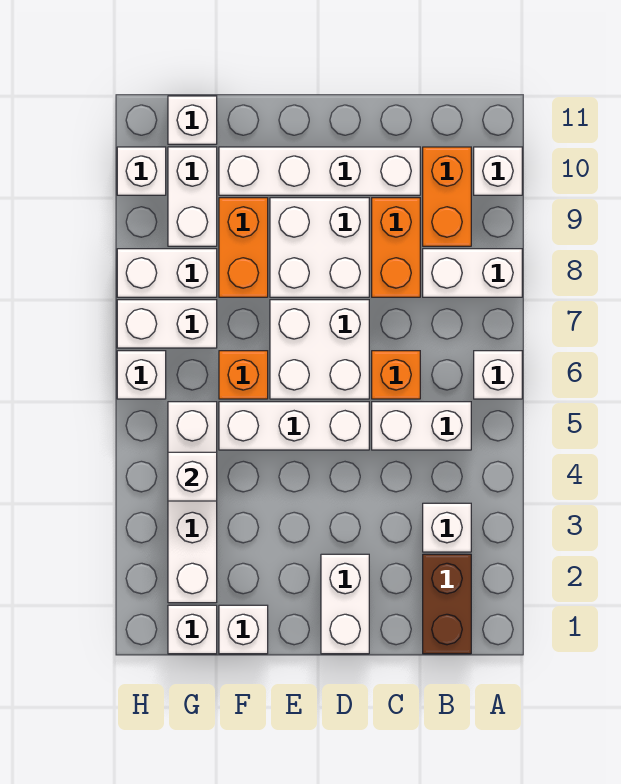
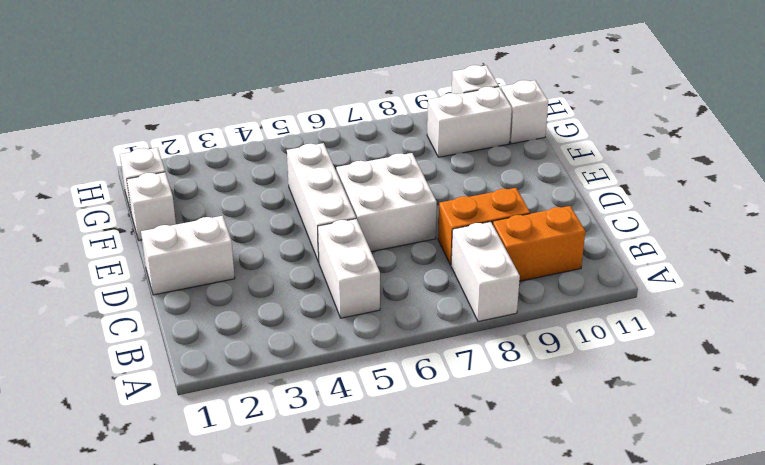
none -> white 1x1 brick [474,351,522,399]
none -> white 1x1 brick [474,147,522,195]
none -> brown 1x2 brick [423,554,471,654]

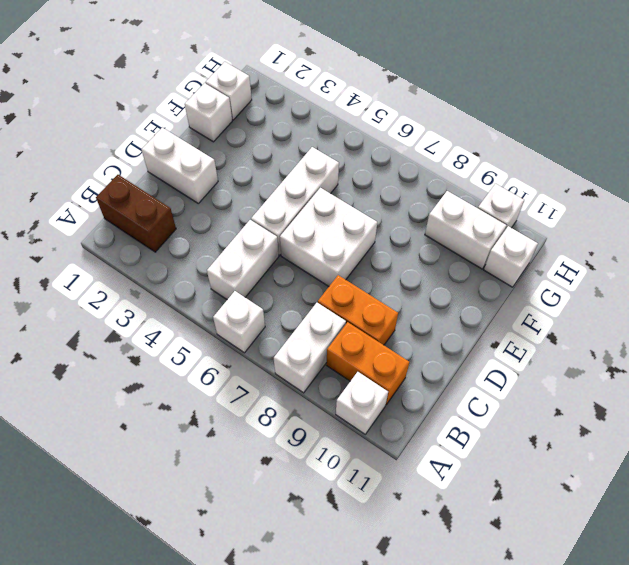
none -> white 1x1 brick [423,503,471,552]
none -> orange 1x1 brick [372,351,420,399]
none -> white 1x4 brick [219,147,420,195]

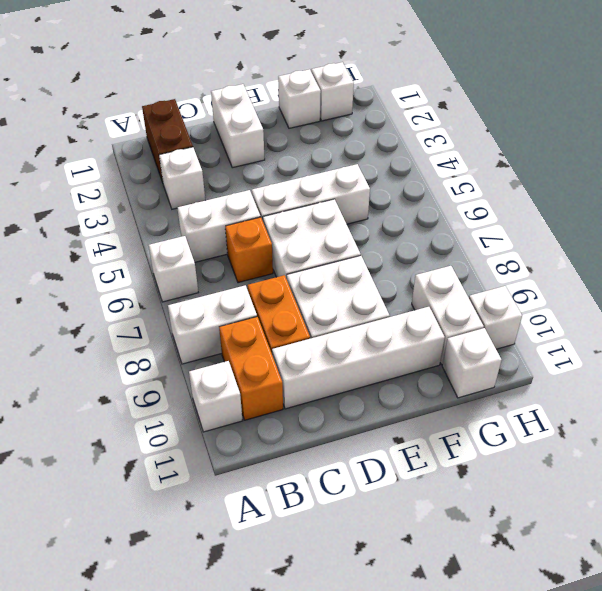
none -> orange 1x1 brick [219,351,268,399]
none -> orange 1x2 brick [219,198,268,297]
none -> white 1x4 brick [168,402,217,603]

